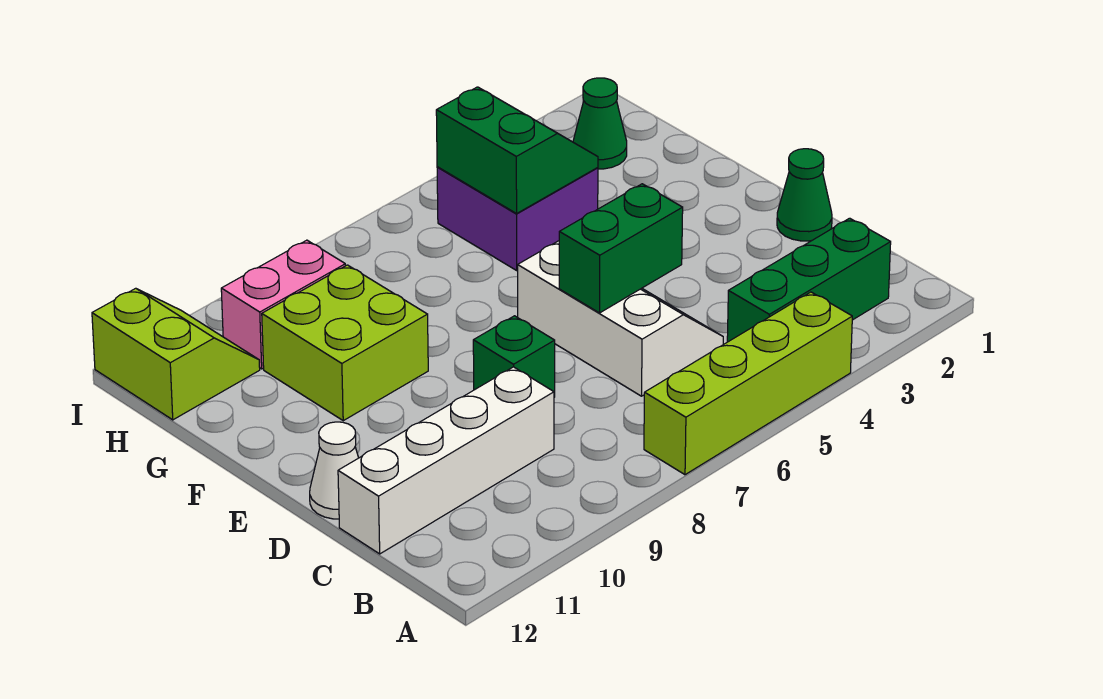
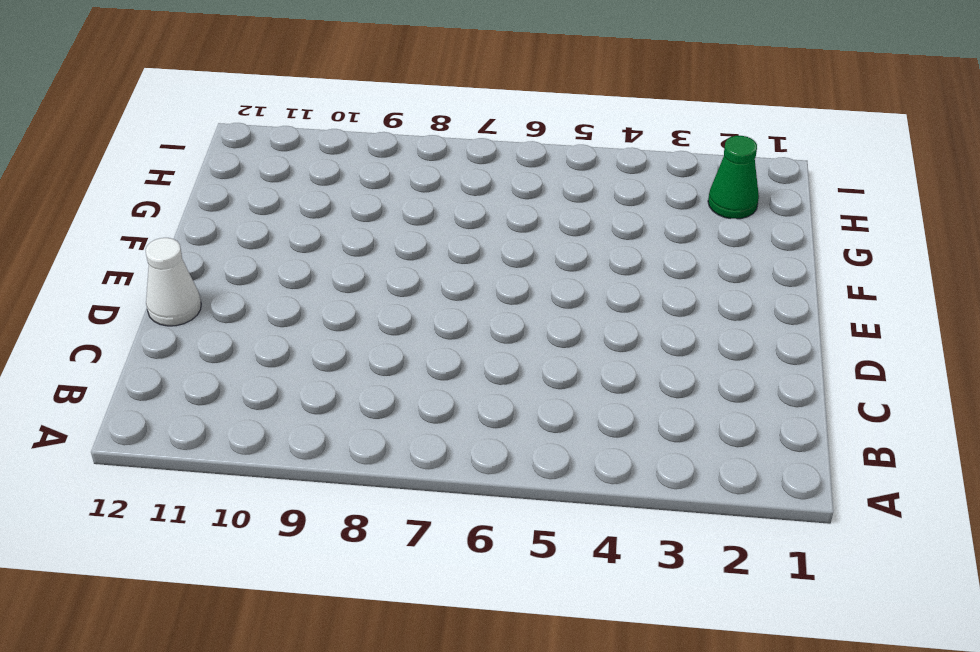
none -> lime 1x4 brick [644,292,852,475]
none -> green 1x3 brick [727,218,891,342]
none -> white 2x3 slope [518,241,723,396]

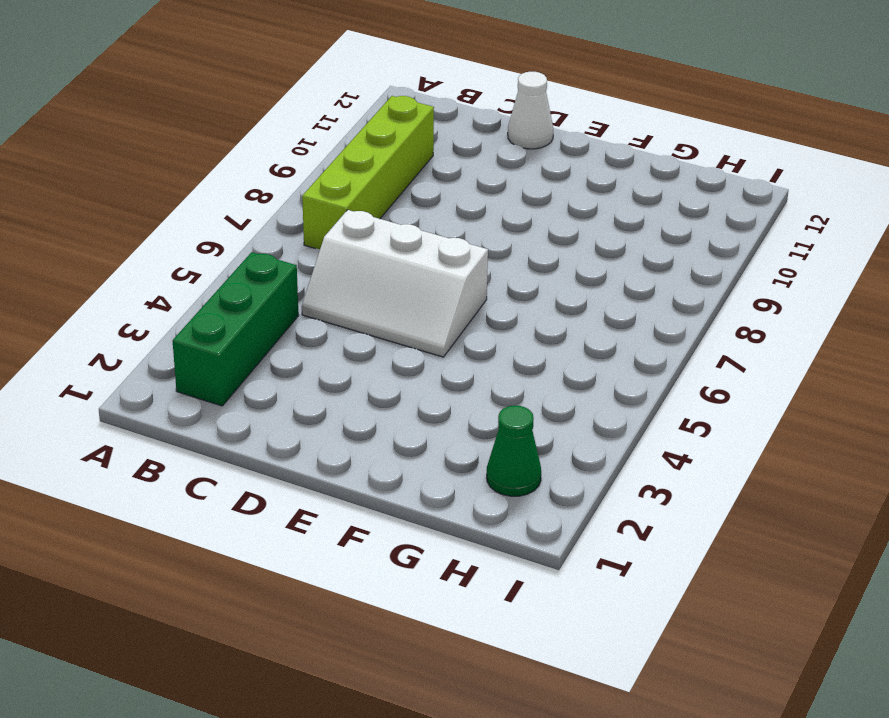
lime 1x4 brick [302,96,434,249] -> lime 1x4 brick moved to [644,292,852,475]
none -> white 1x4 brick [338,367,554,554]
none -> green 1x1 cone [777,149,832,241]
none -> green 1x1 brick [473,316,555,397]

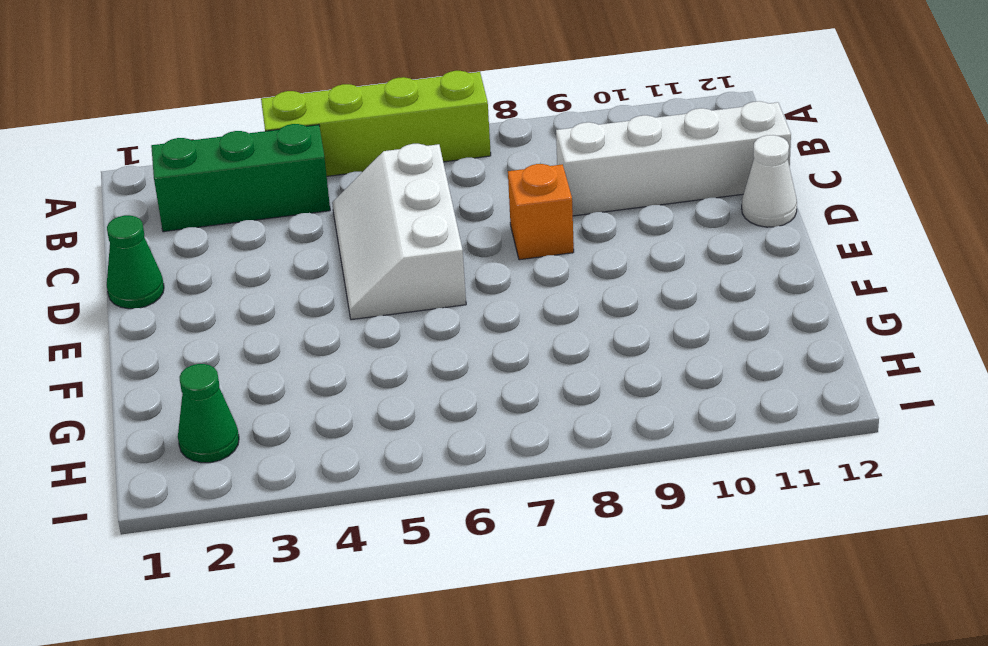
orange 1x1 brick [508,164,574,260] -> green 1x1 brick [473,316,555,397]
none -> lime 2x2 brick [262,265,428,421]
none -> purple 2x2 brick [437,167,598,270]
none -> pink 1x2 brick [221,240,345,369]

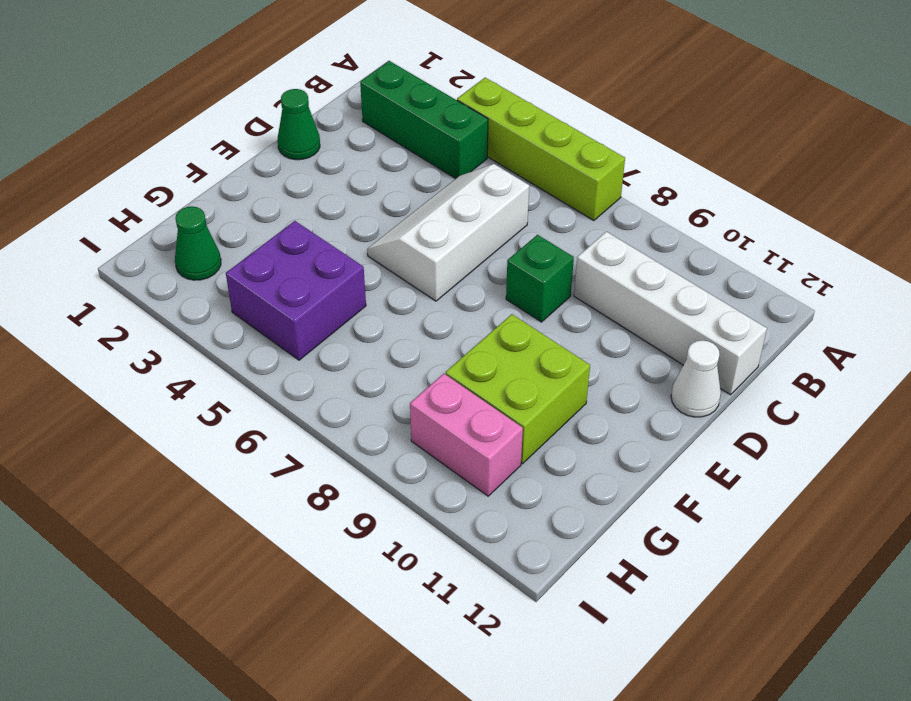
none -> lime 2x2 slope [92,288,260,420]
none -> green 1x2 brick [559,184,683,313]
none -> green 2x2 slope [436,87,598,214]

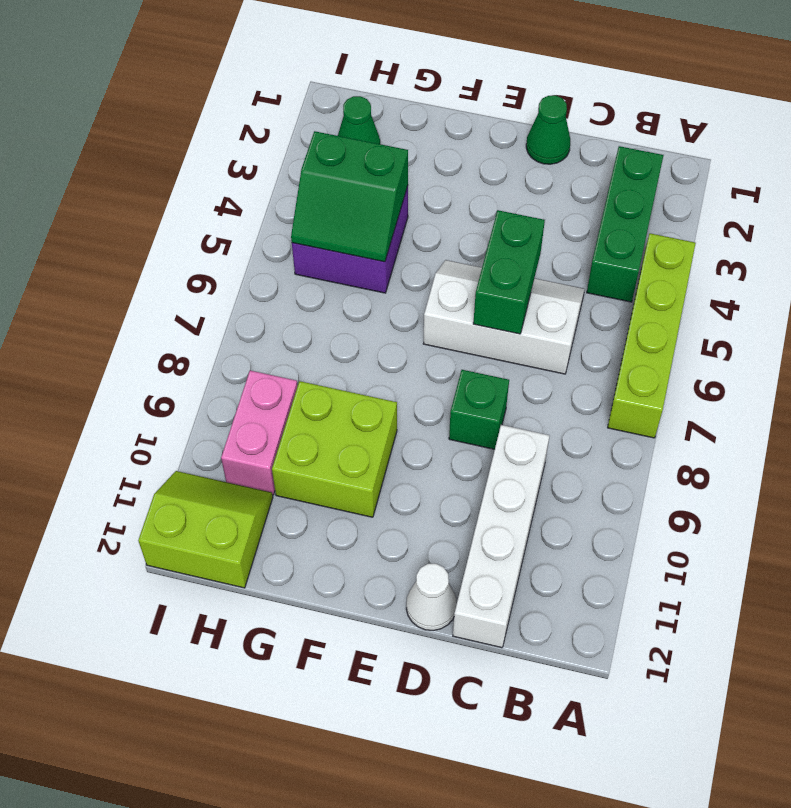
green 2x2 slope [291,131,408,262] -> green 2x2 slope turned to [436,87,598,214]

